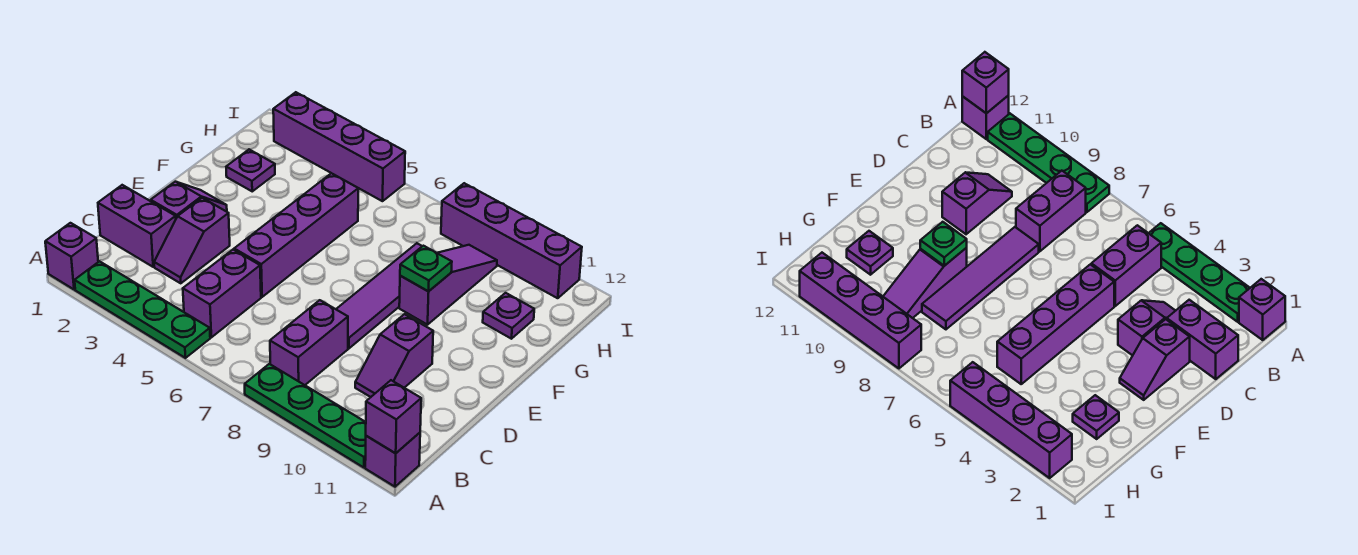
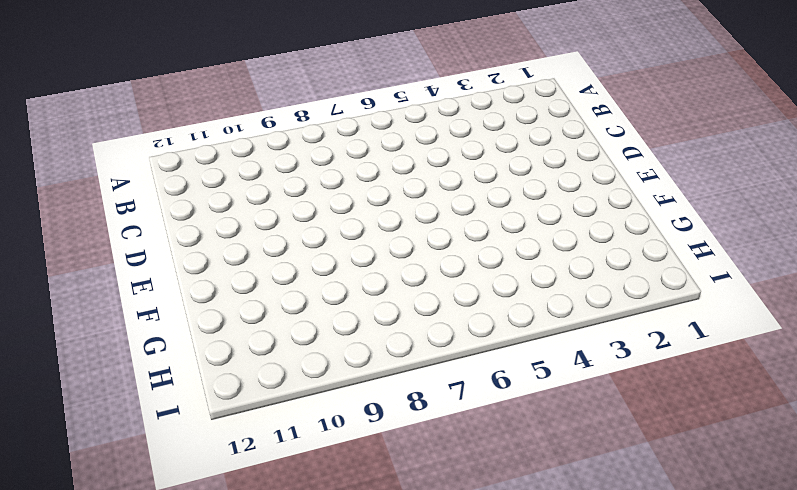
none -> purple 1x1 brick [45,223,98,290]
none -> green 1x4 plate [75,261,210,358]
none -> green 1x4 plate [245,364,366,468]

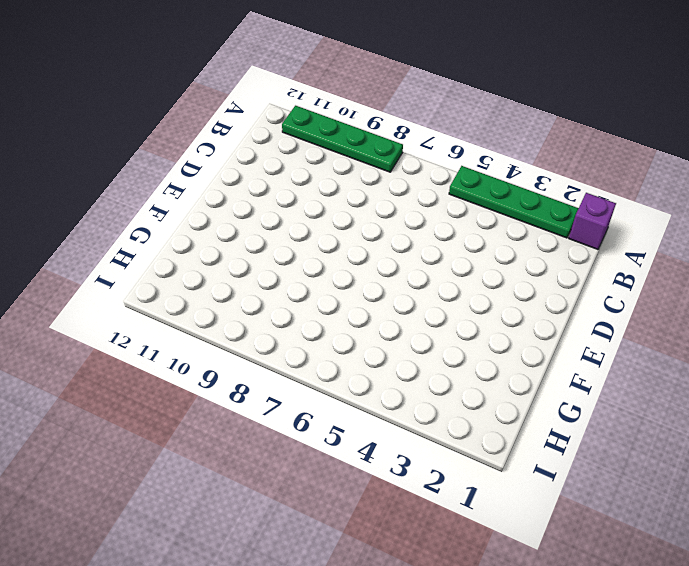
none -> purple 1x1 brick [365,433,420,487]
none -> purple 1x2 brick [183,250,261,337]
none -> purple 1x2 brick [270,300,348,385]

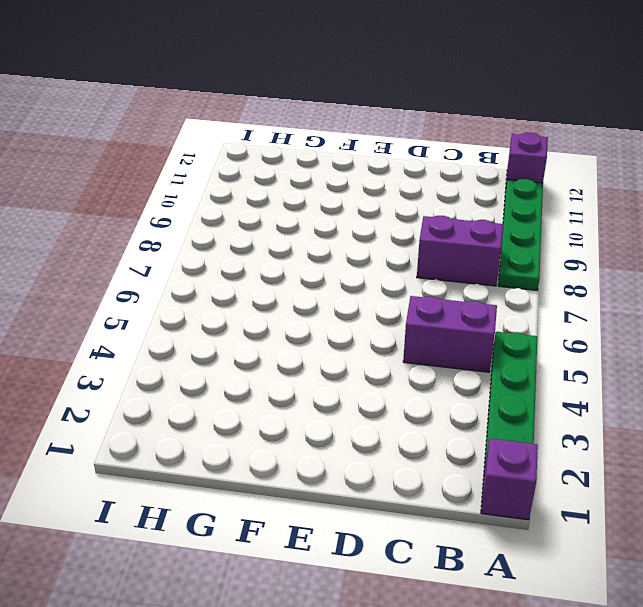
none -> purple 1x2 brick [98,185,176,267]
none -> purple 1x2 slope [154,198,230,283]
none -> purple 1x2 slope [355,314,433,397]

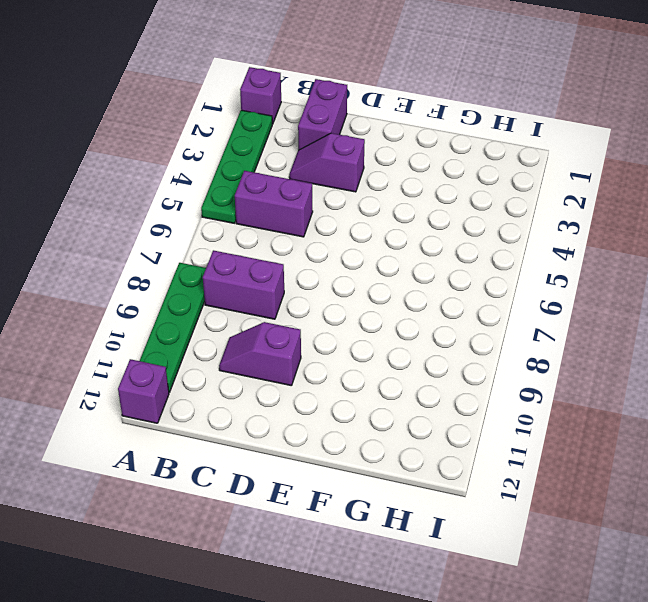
none -> purple 1x2 slope [151,182,227,218]
none -> purple 1x4 brick [234,173,358,297]
none -> purple 1x4 tile [336,243,422,348]

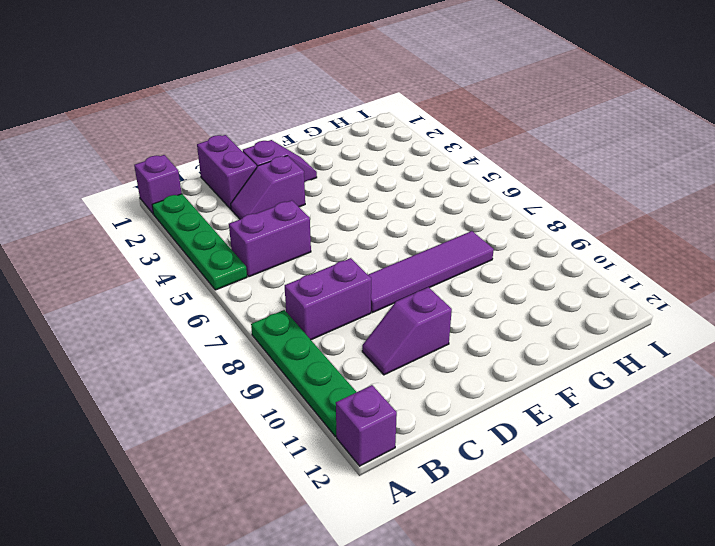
none -> purple 1x4 brick [234,173,358,297]
none -> purple 1x3 slope [399,245,497,325]
none -> purple 1x1 plate [226,149,275,191]

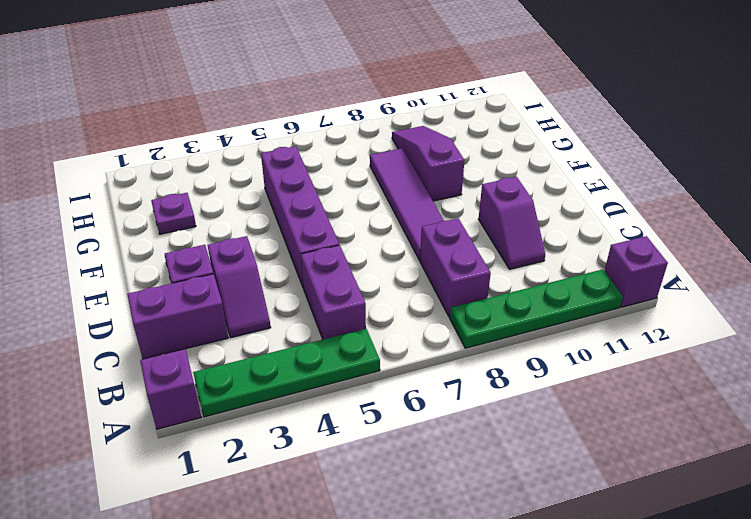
none -> purple 1x1 plate [483,293,534,339]
none -> purple 1x4 brick [273,92,405,201]
none -> purple 1x4 brick [441,183,582,298]

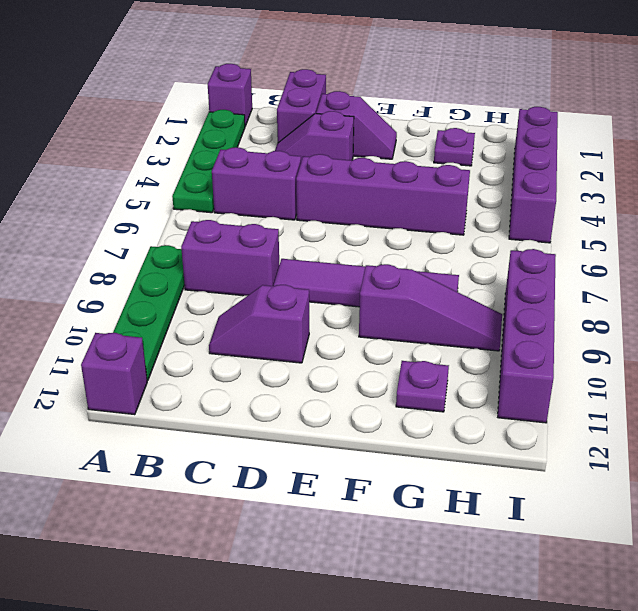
none -> purple 1x1 brick [366,380,421,453]
none -> green 1x1 plate [400,246,452,291]

